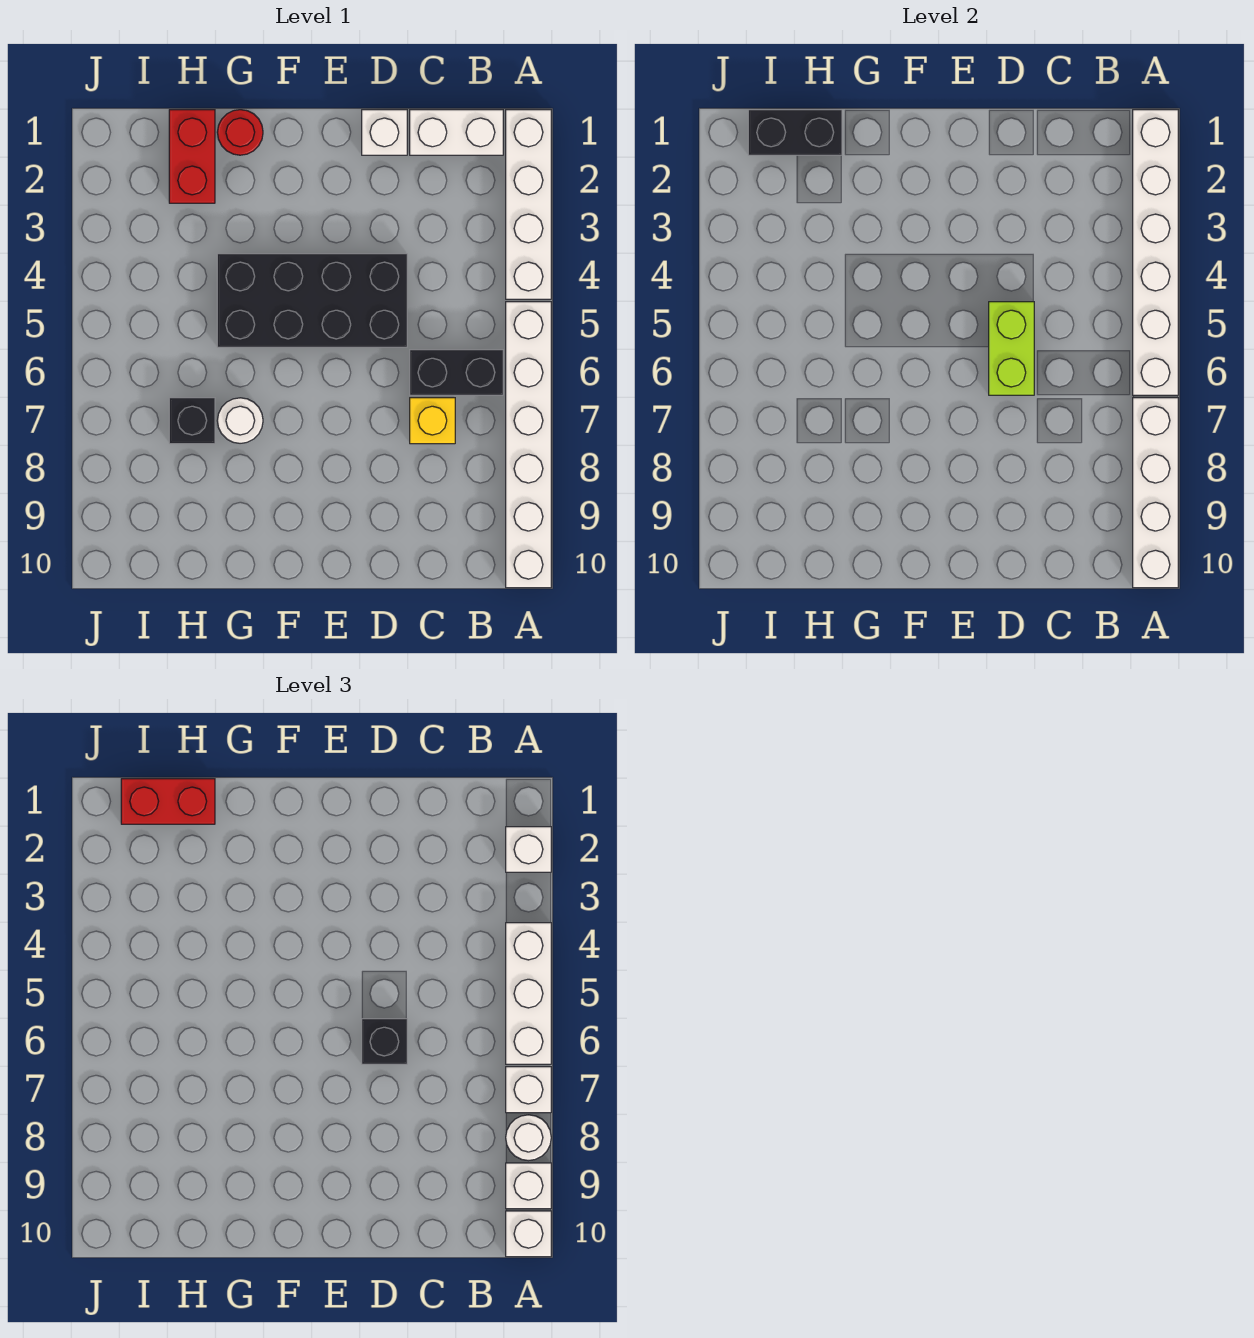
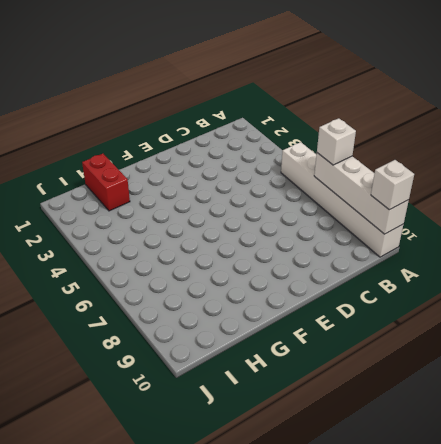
none -> white 1x4 brick [506,110,551,299]
none -> white 1x2 brick [410,110,503,155]
none -> black 1x2 brick [410,350,503,395]

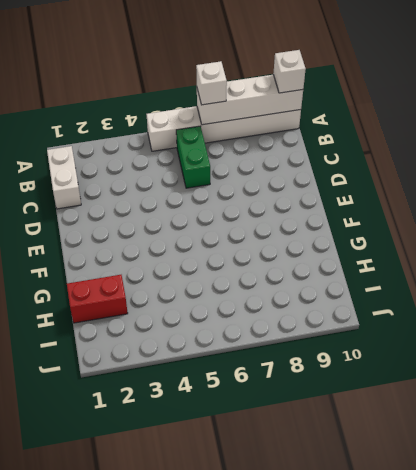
green 1x2 brick [176,126,210,188] -> black 1x2 brick [410,350,503,395]
none -> white 1x4 brick [506,110,551,299]
none -> yellow 1x1 brick [410,398,455,444]
none -> white 1x1 brick [362,110,407,155]

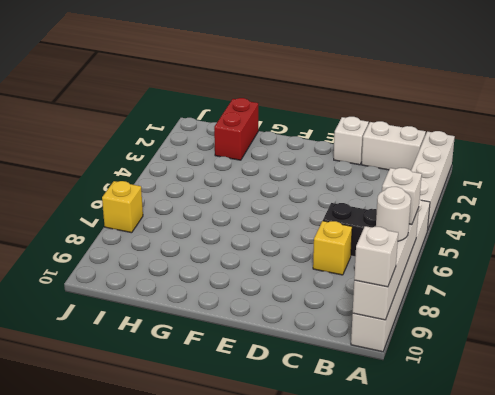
yellow 1x1 brick [102,181,143,233] -> none
none -> black 2x4 brick [217,254,407,347]
none -> red 1x1 round brick [217,110,263,155]
none -> white 1x1 round brick [217,398,263,443]

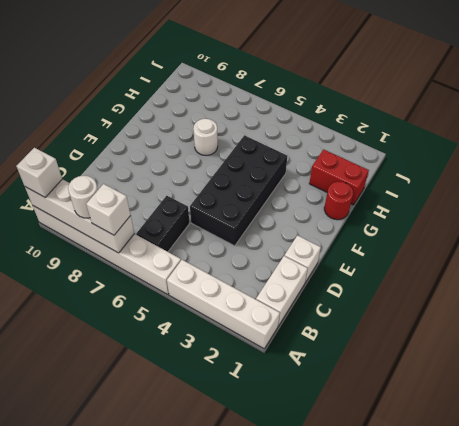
none -> yellow 1x1 brick [410,398,455,444]
none -> black 1x1 brick [169,398,215,444]
none -> white 1x6 brick [1133,110,1178,395]

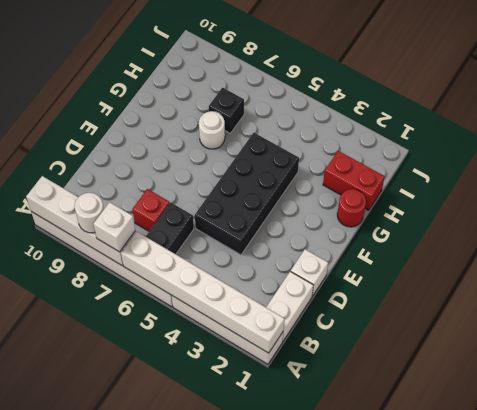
red 1x1 brick [132,189,170,231] -> yellow 1x1 brick [410,398,455,444]
none -> lime 1x2 brick [989,302,1034,395]
none -> black 1x2 brick [748,110,842,155]
none -> white 1x1 brick [506,827,551,872]

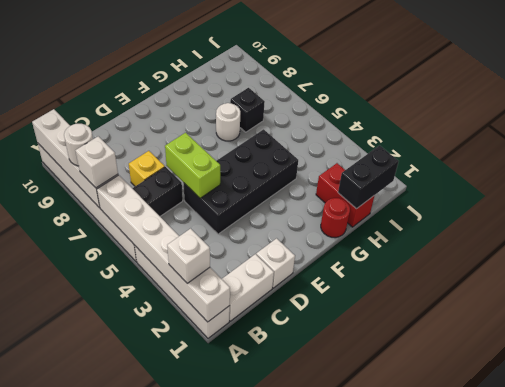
none -> white 1x3 brick [506,923,551,1064]
none -> white 1x1 brick [506,1163,551,1209]
none -> white 1x1 brick [506,1211,551,1257]

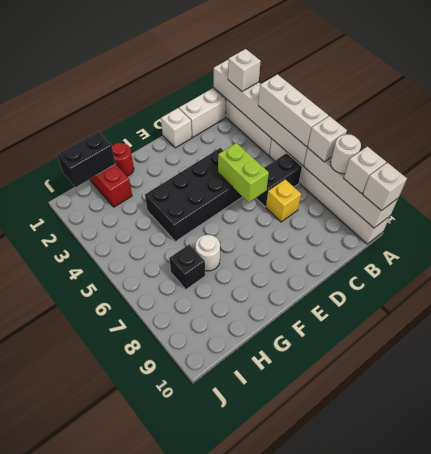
none -> black 1x1 brick [362,1019,407,1064]
none -> red 1x2 brick [121,779,215,824]

